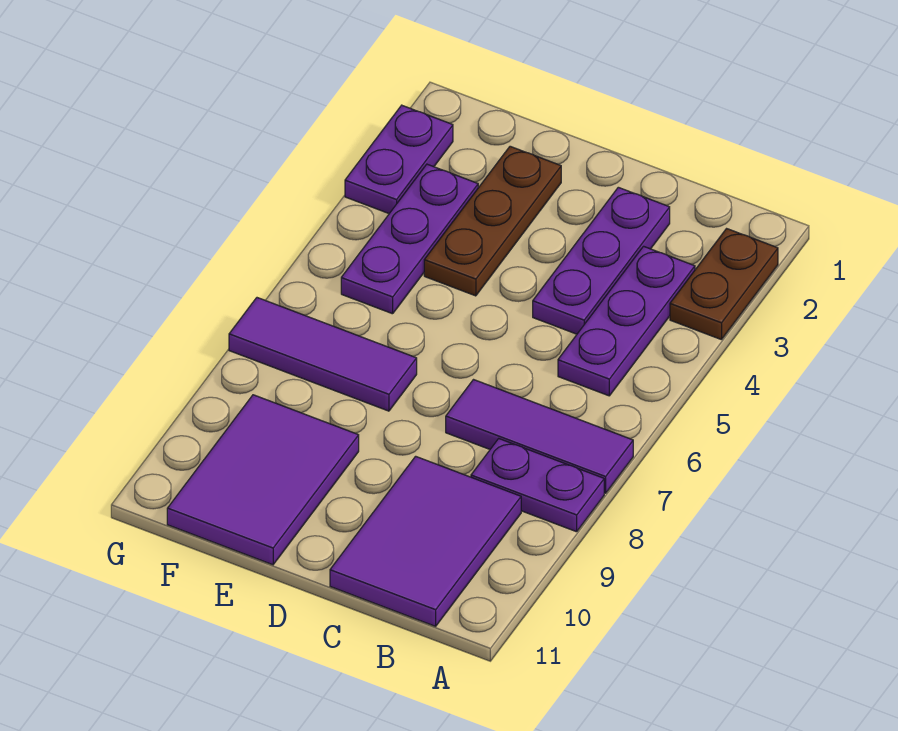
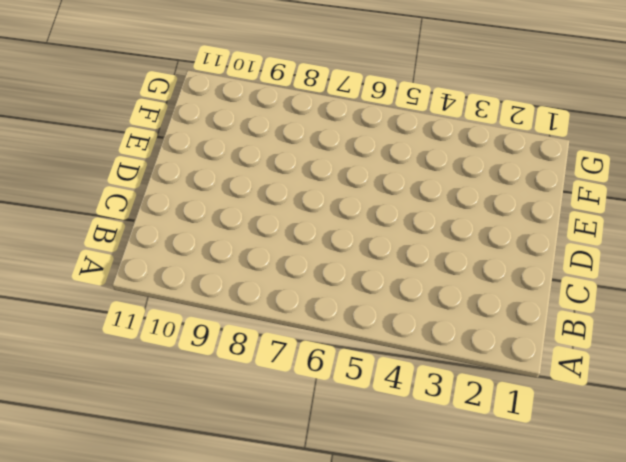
none -> brown 1x2 plate [670,229,778,340]
none -> purple 1x3 tile [446,380,633,493]

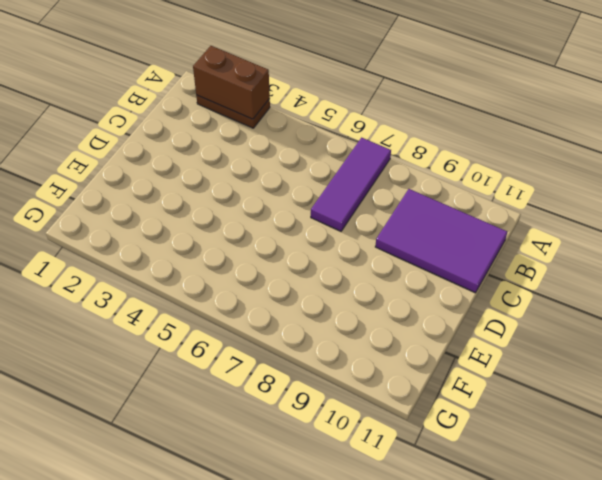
brown 1x2 brick [193,46,270,119] -> none
none -> purple 1x2 plate [471,439,604,532]
none -> purple 1x3 plate [558,246,695,396]

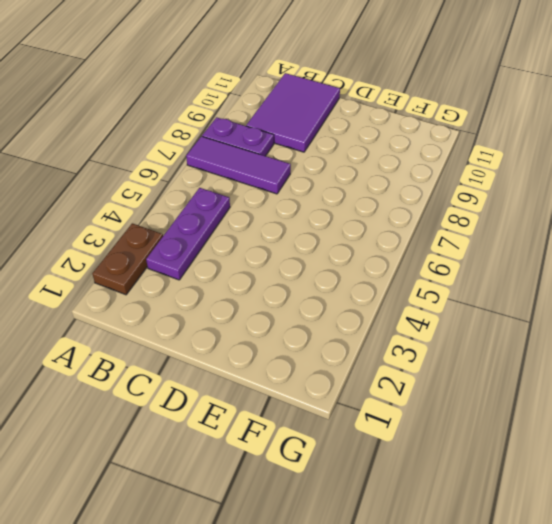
none -> purple 1x3 plate [533,187,670,334]
none -> brown 1x3 plate [424,146,561,296]

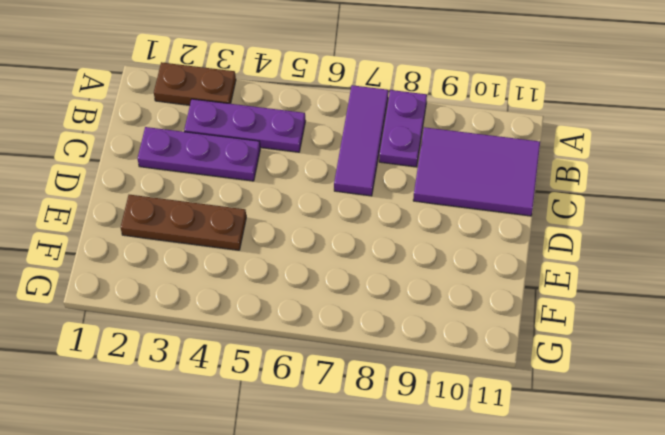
none -> purple 1x3 tile [229,298,417,411]
none -> purple 2x3 tile [167,395,359,565]

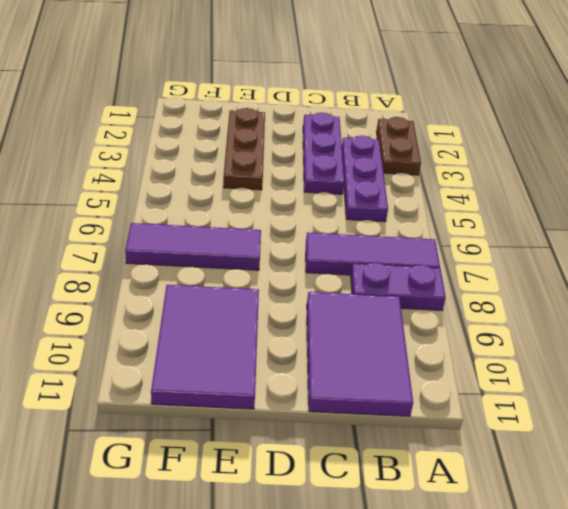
none -> purple 1x3 plate [341,164,478,314]
none -> purple 1x2 plate [345,105,453,213]

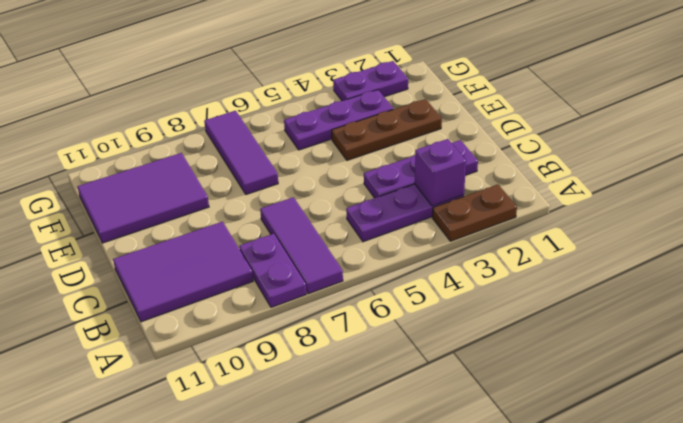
purple 1x1 brick [415,139,466,206] -> none

